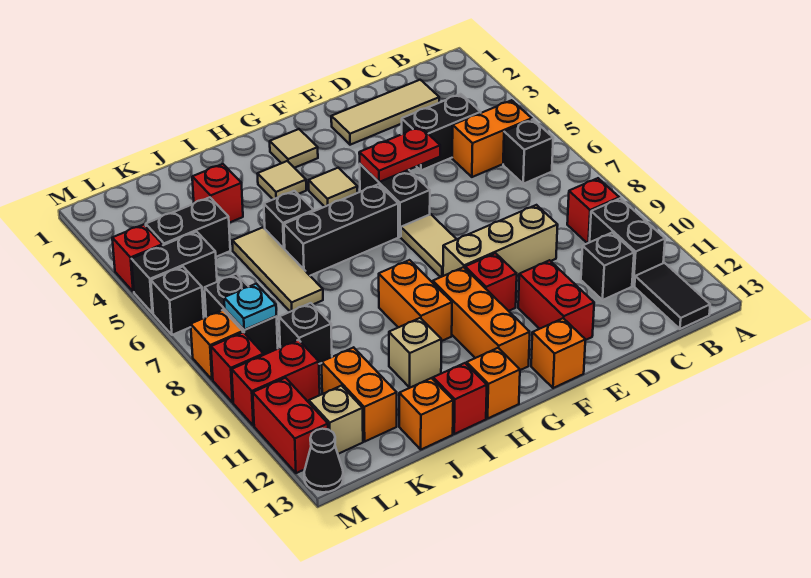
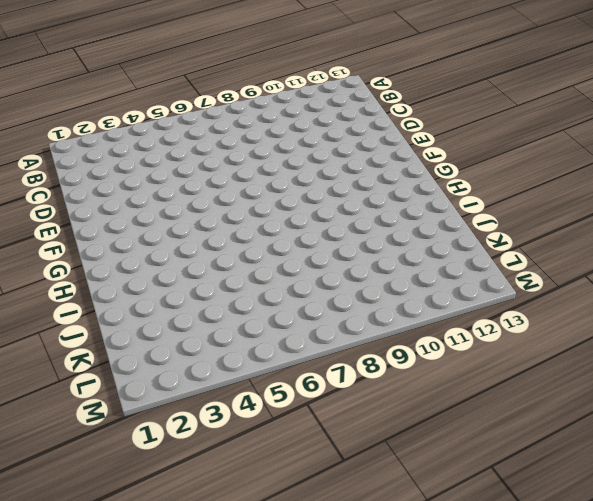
none -> orange 1x2 brick [452,100,532,177]
none -> black 1x1 brick [503,119,553,184]
none -> red 1x1 brick [567,178,619,243]
none -> black 1x2 brick [590,198,665,286]

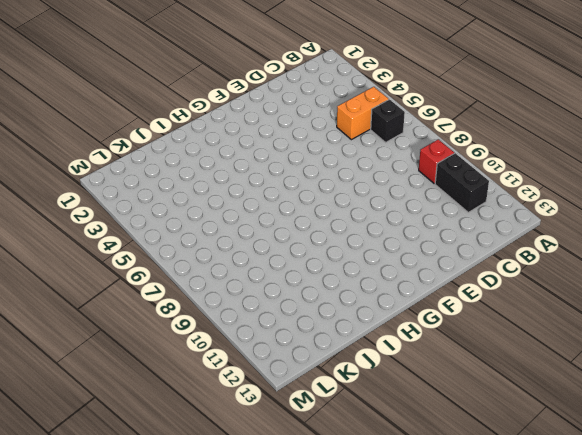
none -> black 1x2 tile [635,263,710,329]
none -> tan 1x3 tile [331,80,439,145]
none -> black 1x2 brick [402,94,481,170]
none -> black 1x1 brick [581,233,634,300]

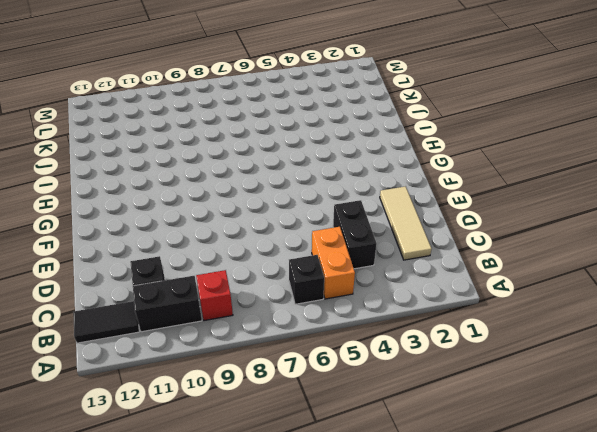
none -> tan 1x3 brick [443,205,558,276]
none -> red 1x2 brick [518,260,594,340]
none -> black 1x2 brick [360,164,430,237]
none -> tan 1x2 tile [401,214,457,277]

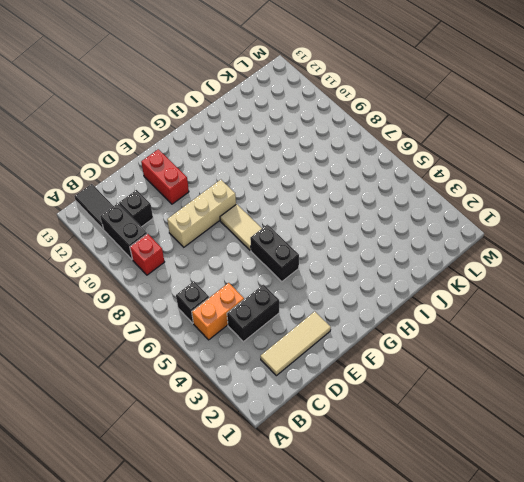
none -> red 1x1 brick [465,253,517,311]
none -> orange 1x1 brick [531,318,585,388]
none -> tan 1x1 tile [270,129,318,168]
none -> tan 1x1 tile [309,168,358,207]

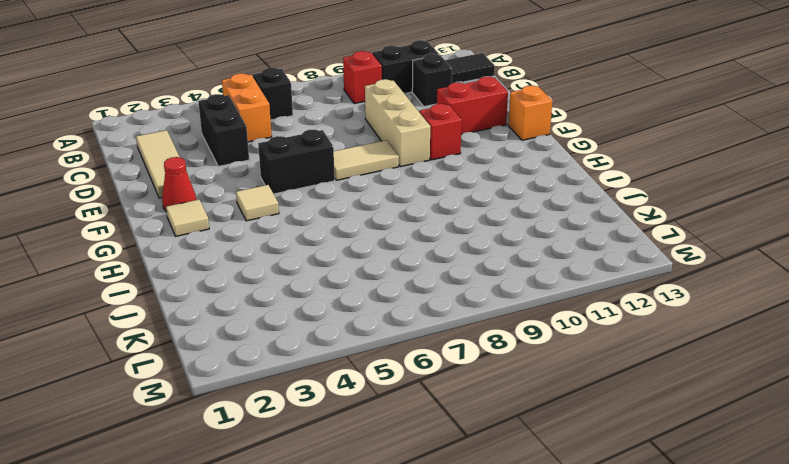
red 1x1 cone [162,157,196,211] -> none
none -> black 1x3 brick [284,184,398,276]
none -> orange 1x3 brick [433,267,530,370]
none -> tan 1x1 tile [258,161,306,199]
none -> orange 1x2 brick [379,260,452,341]

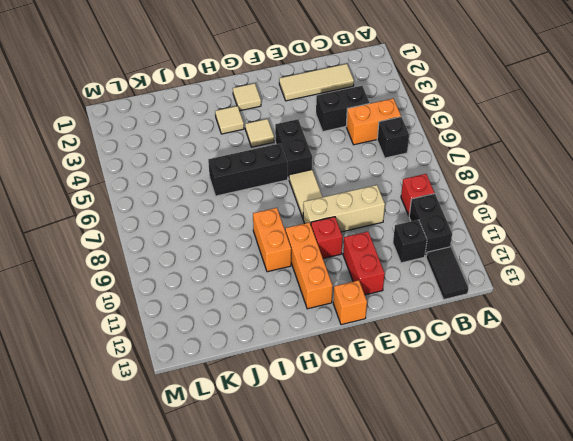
none -> orange 1x1 brick [467,348,520,418]
none -> black 1x1 brick [264,191,314,249]
none -> tan 1x1 brick [389,318,441,388]
none -> red 1x1 brick [433,363,487,434]

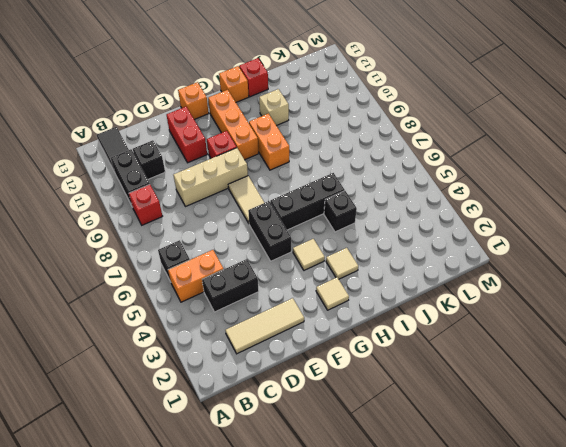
none -> red 1x1 brick [192,164,243,223]
none -> tan 1x3 tile [232,228,323,312]
none -> orange 1x1 brick [399,378,453,449]
none -> black 1x2 brick [146,197,230,257]

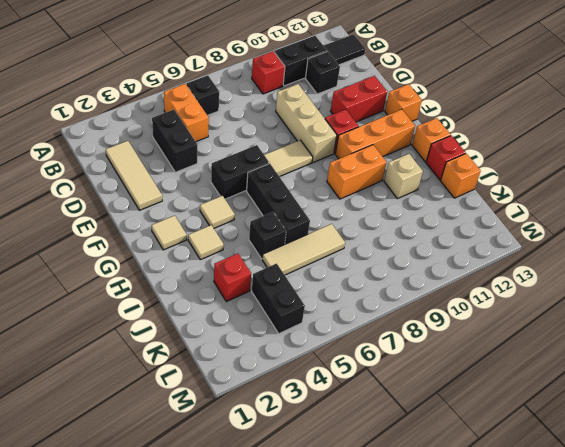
none -> black 1x1 brick [279,303,332,364]
none -> orange 1x2 brick [322,347,397,441]
none -> black 1x2 brick [131,232,217,313]
none -> black 1x2 brick [205,274,278,355]

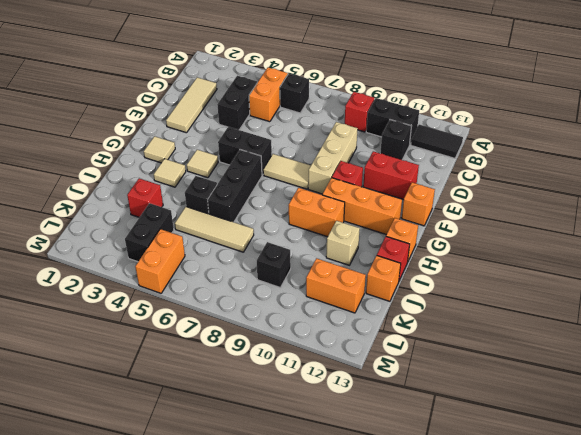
orange 1x2 brick [135,229,185,293] -> black 1x2 brick [131,232,217,313]
none -> black 1x2 brick [205,274,278,355]
none -> red 1x2 brick [232,340,320,426]
none -> tan 1x1 brick [309,386,363,454]
none -> red 1x1 brick [112,224,163,292]

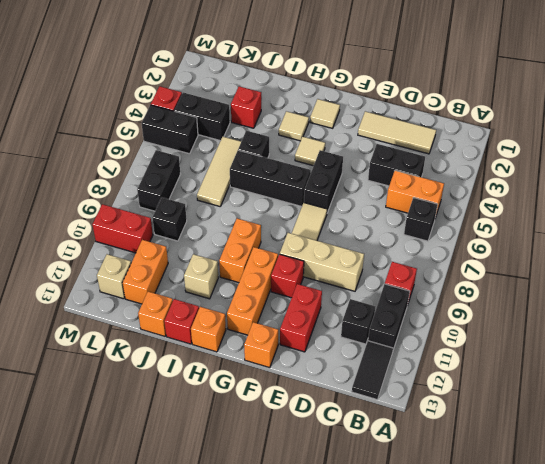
none -> black 1x1 brick [151,267,204,335]
none -> orange 1x1 brick [191,310,243,380]
none -> red 1x1 brick [211,332,263,402]
none -> red 1x2 brick [253,378,328,473]

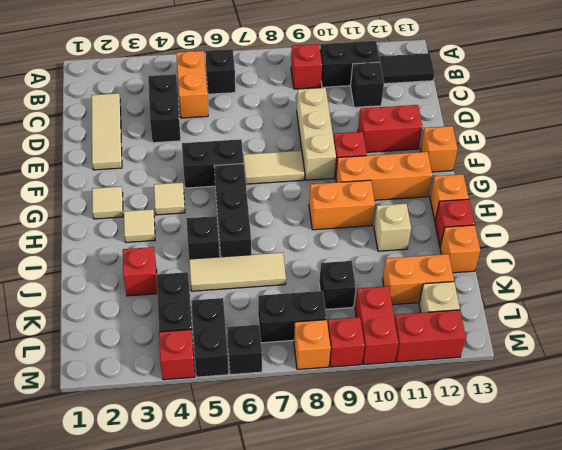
none -> black 1x1 cone [304,429,343,492]
none -> red 1x2 plate [359,127,440,182]
none -> cyan 1x1 plate [224,284,276,330]

